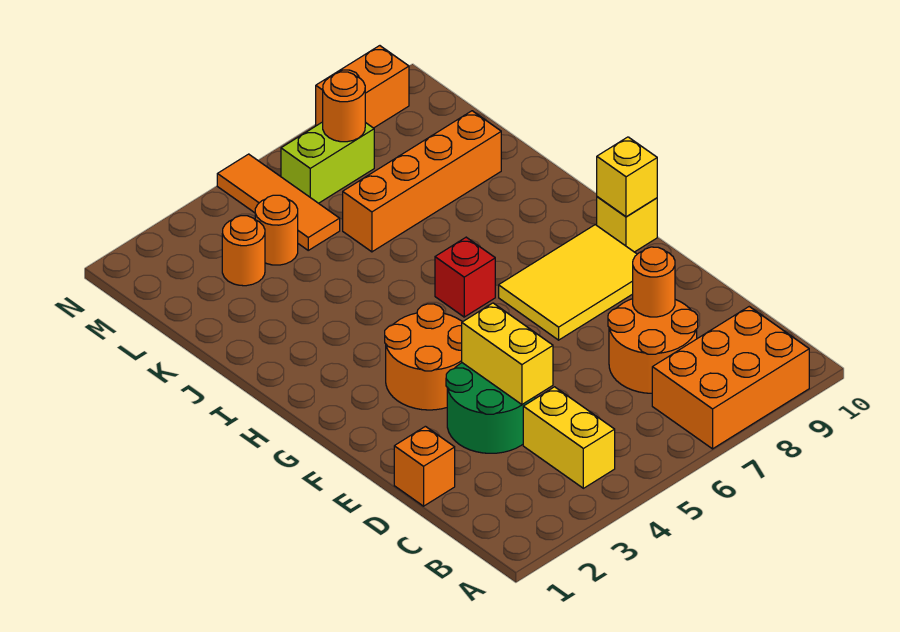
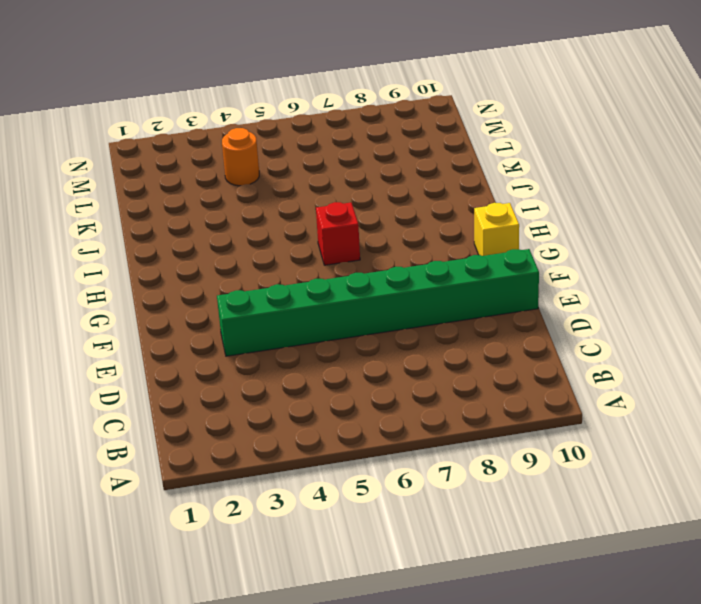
green 1x8 brick [217,249,539,356] -> green 2x2 round brick [446,363,535,453]
none -> orange 2x3 brick [652,307,809,449]
none -> yellow 1x2 brick [523,387,615,488]
none -> orange 2x2 round brick [608,299,698,393]

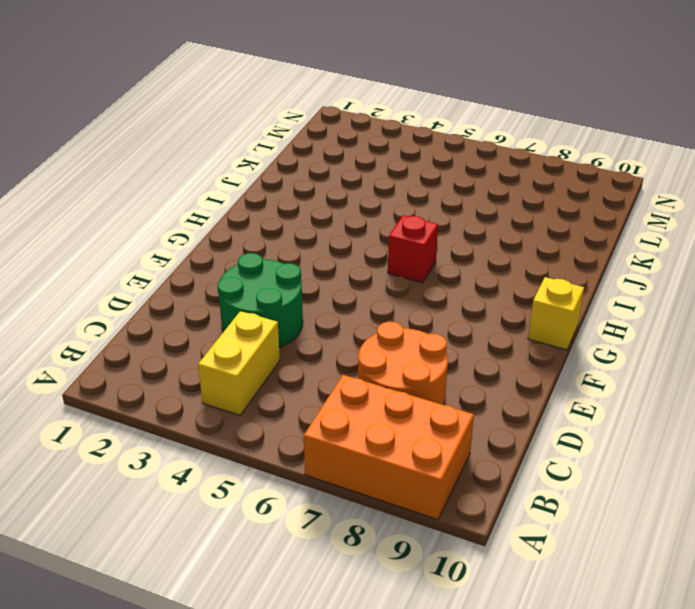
none -> orange 1x1 brick [394,426,455,506]
none -> orange 2x2 round brick [385,304,462,410]
none -> yellow 2x3 tile [499,225,637,340]

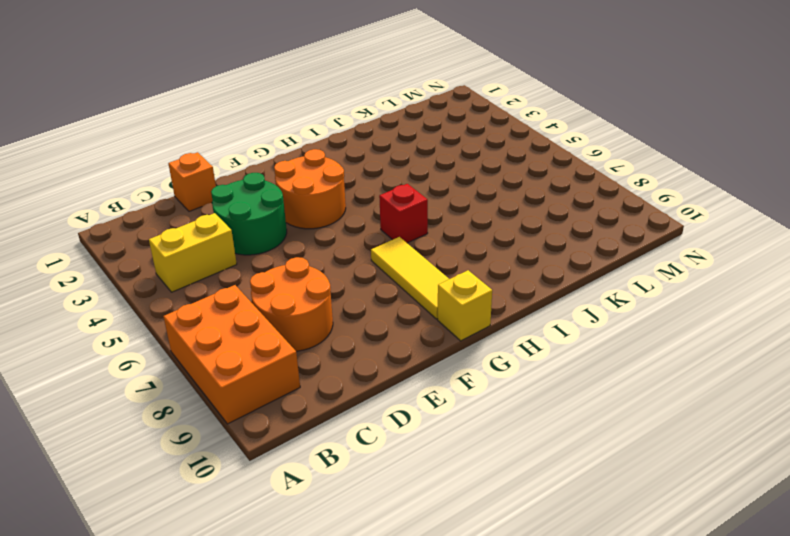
yellow 1x3 tile [371,237,449,319] -> yellow 2x3 tile [499,225,637,340]
none -> orange 1x4 brick [343,111,501,252]
none -> orange 1x1 round brick [222,216,265,286]
none -> orange 1x1 round brick [255,195,298,265]

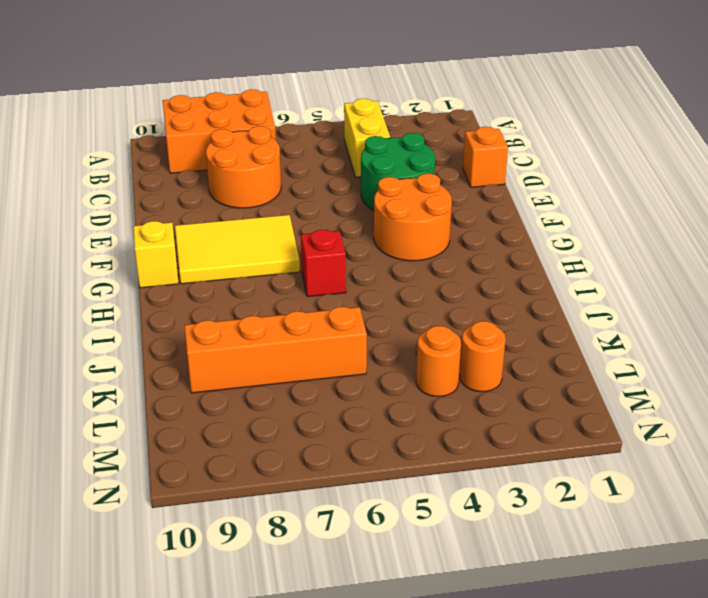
none -> orange 1x3 tile [217,154,340,250]
none -> lime 1x2 brick [281,122,374,203]
none -> orange 1x2 brick [316,46,409,128]

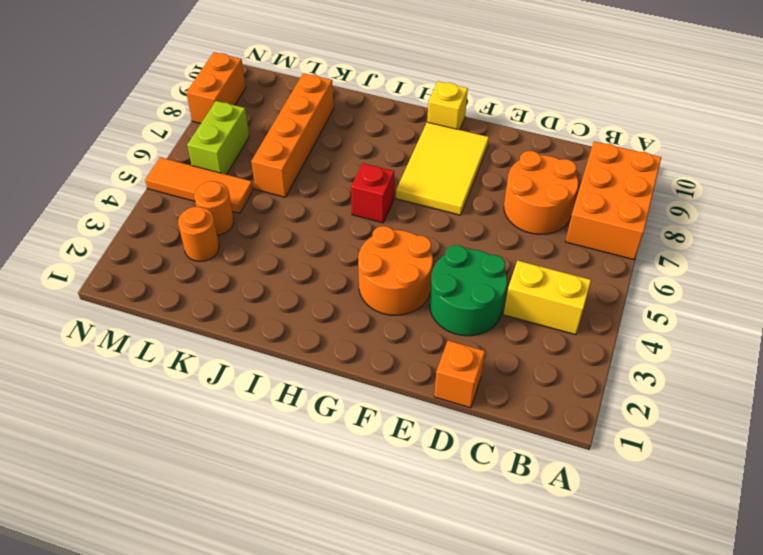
none -> yellow 1x2 brick [462,303,553,404]
none -> orange 1x1 round brick [633,247,675,317]
none -> yellow 1x1 brick [597,137,657,217]

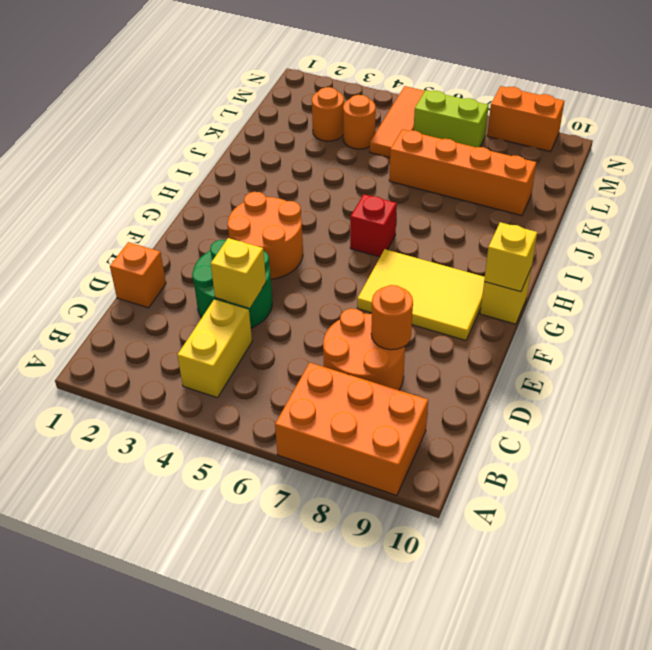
yellow 1x1 brick [211,238,266,308] -> yellow 1x2 brick [462,303,553,404]
none -> orange 1x1 round brick [323,72,365,142]

